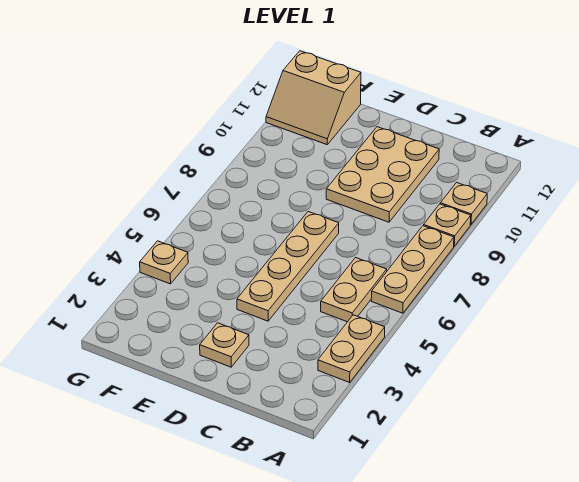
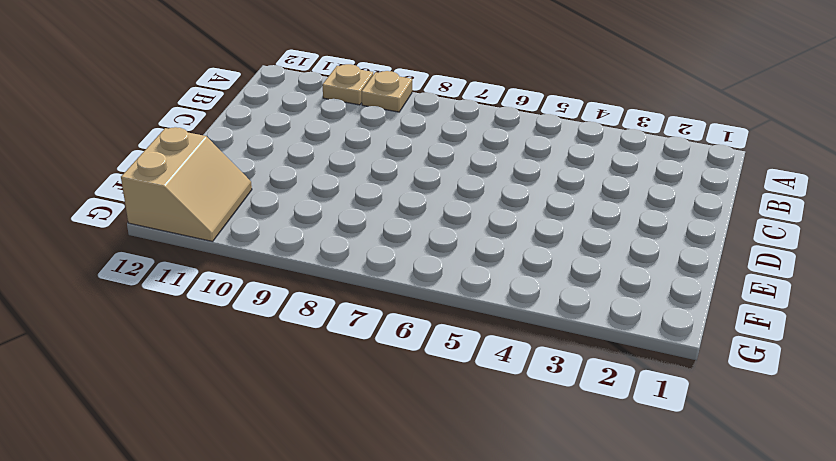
none -> tan 1x2 plate [318,315,385,382]
none -> tan 1x3 plate [371,226,454,313]

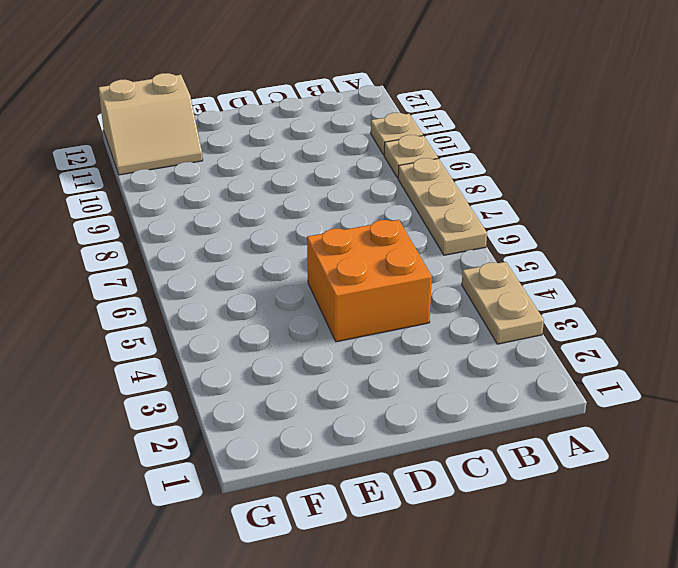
orange 2x2 brick [307,220,432,342] -> tan 1x4 plate [237,212,339,321]
none -> tan 1x2 plate [321,258,387,322]
none -> tan 2x3 plate [326,127,439,222]

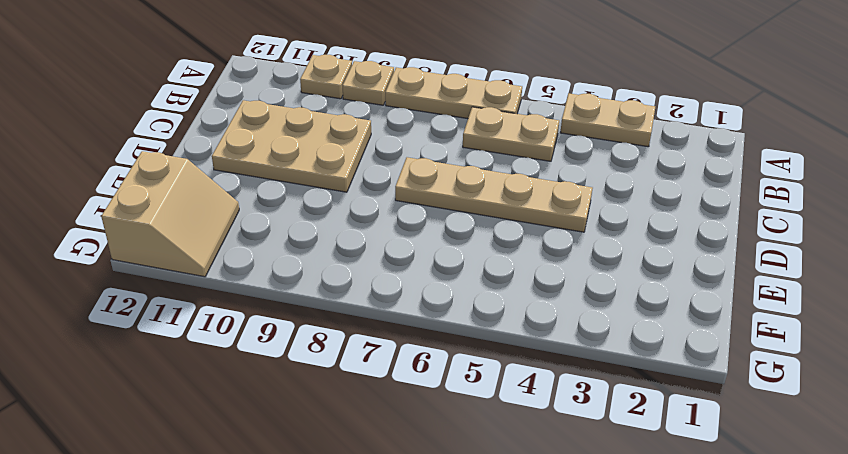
none -> tan 1x1 plate [200,323,249,367]
none -> tan 1x1 plate [140,241,188,284]

